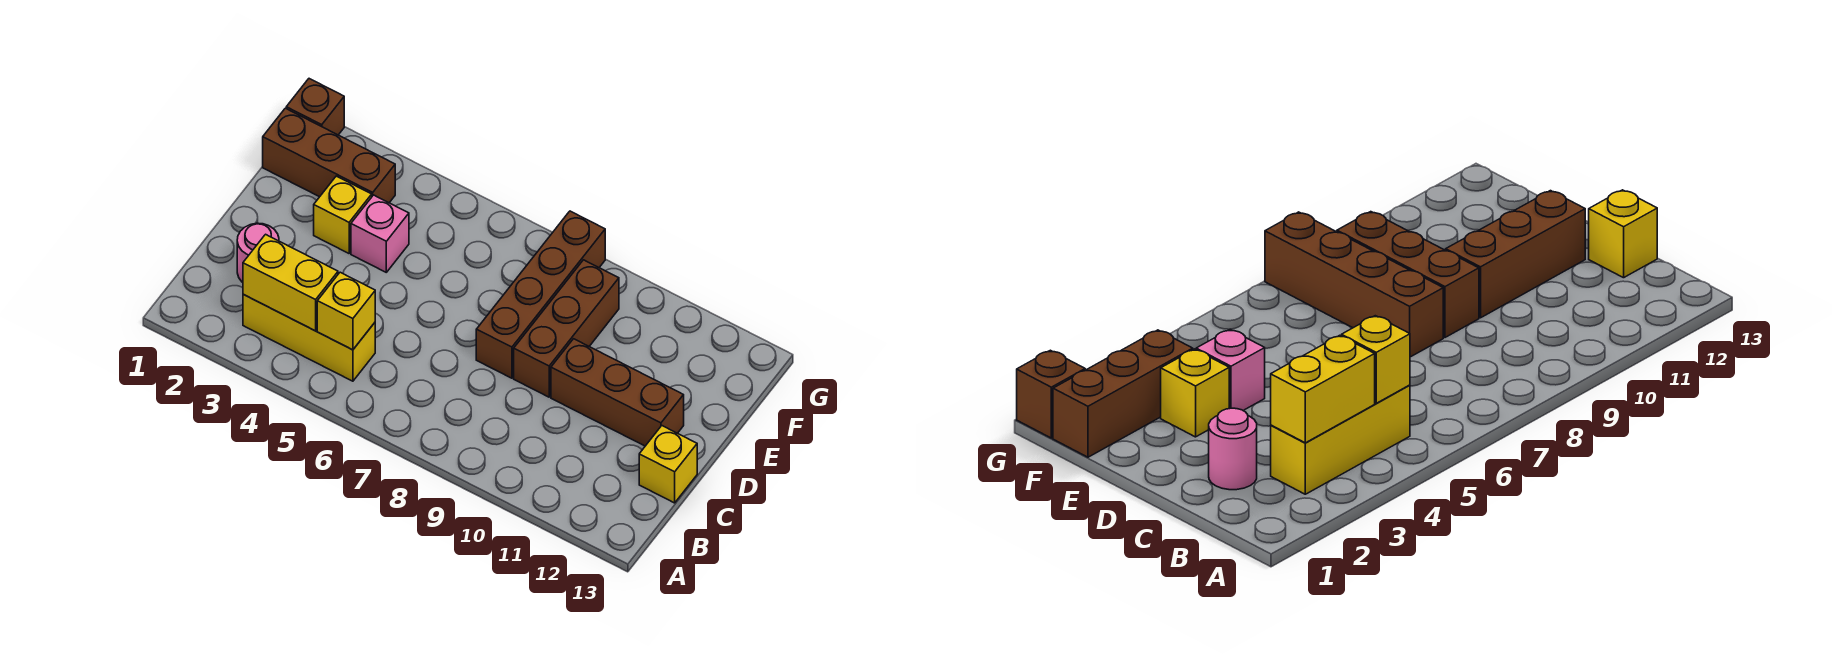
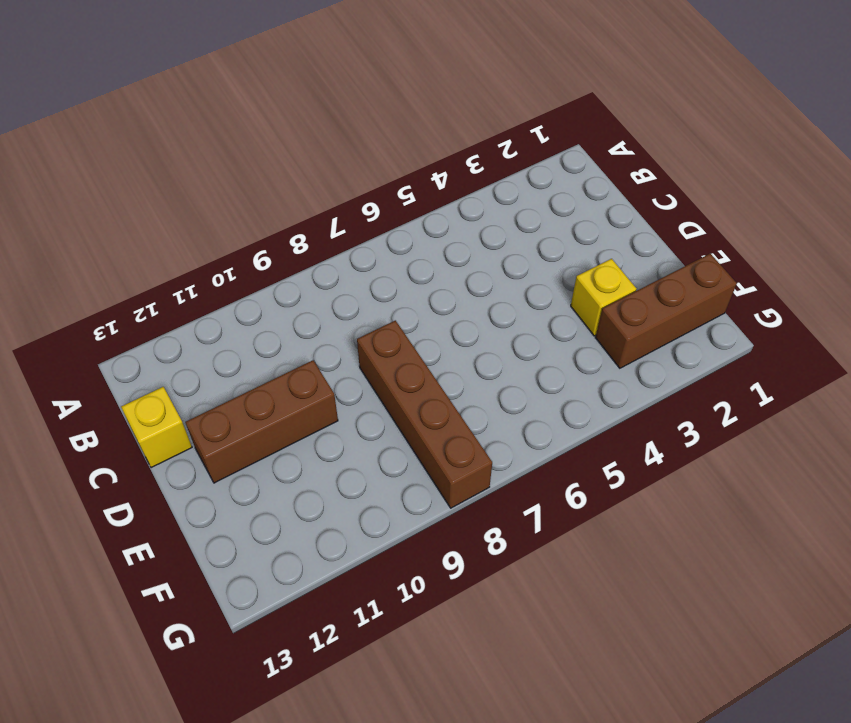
none -> yellow 1x3 brick [243,294,375,381]
none -> pink 1x1 round brick [237,223,279,282]
none -> brown 1x3 brick [514,260,619,397]

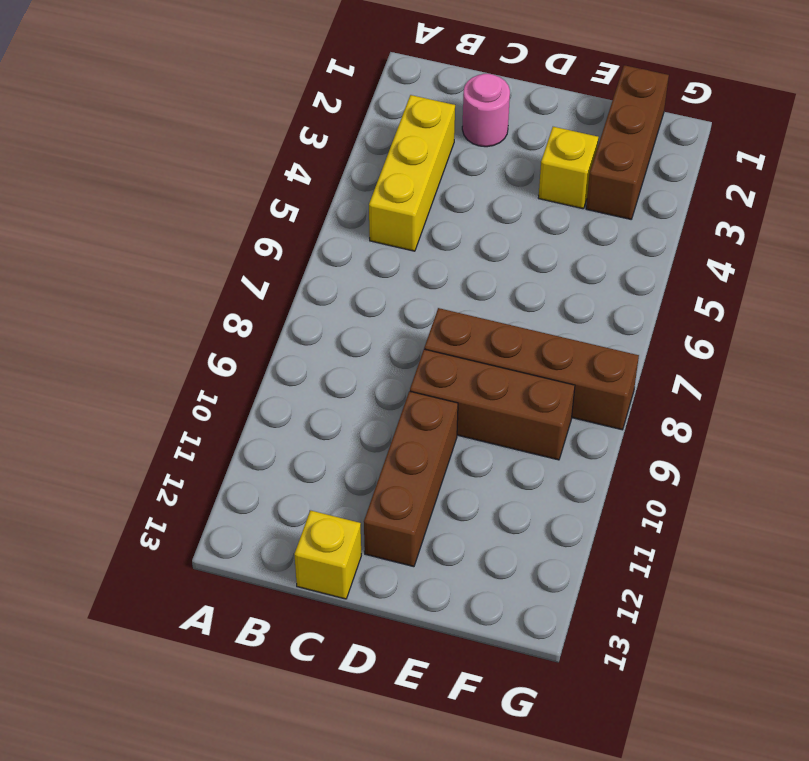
none -> pink 1x1 brick [351,195,409,272]
none -> brown 1x1 brick [286,79,344,135]
none -> yellow 1x2 brick [243,234,338,331]

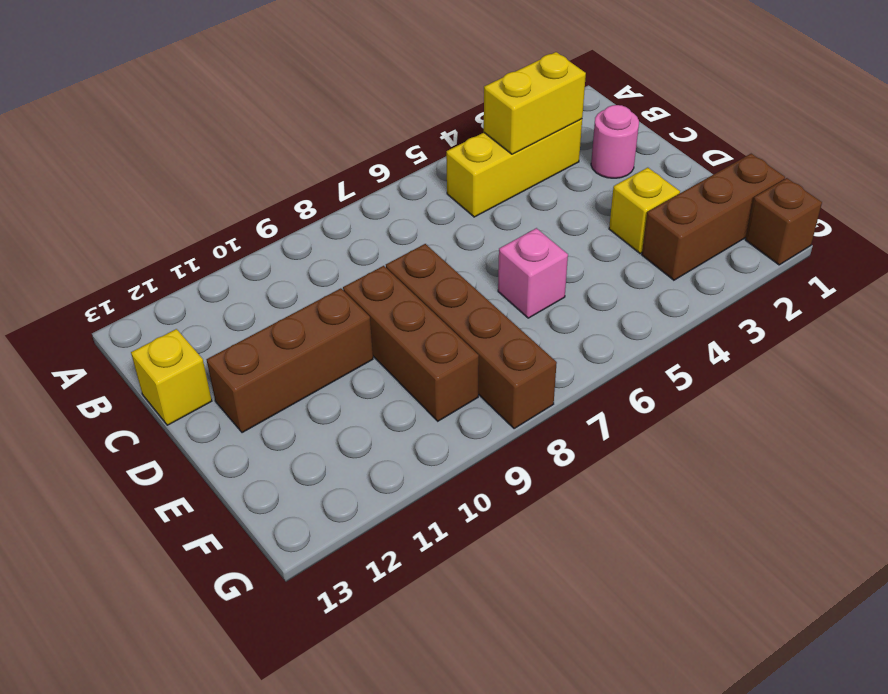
pink 1x1 brick [498,228,568,318] -> pink 1x1 brick moved to [351,195,409,272]
none -> yellow 1x1 brick [317,272,375,350]

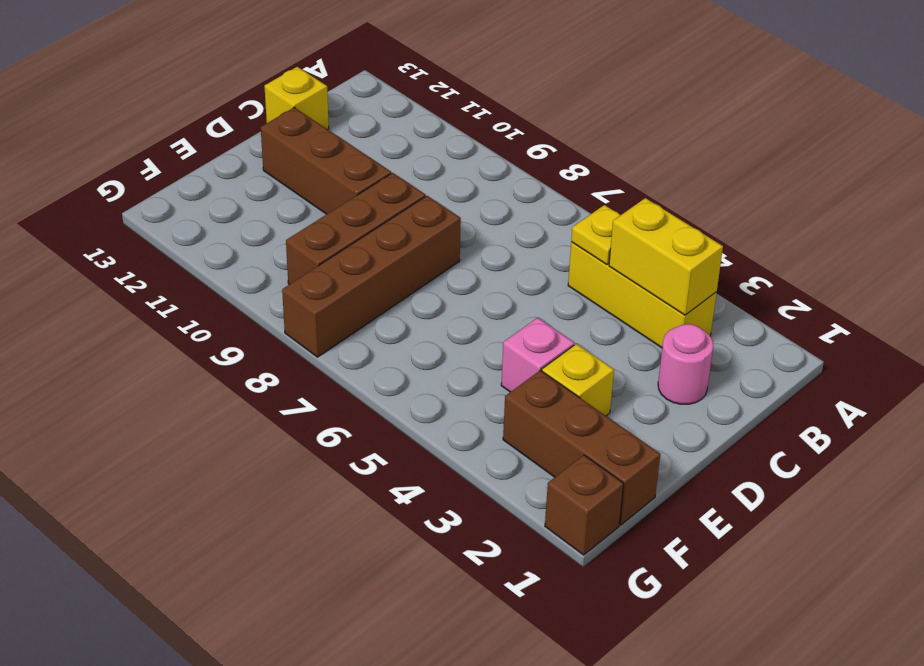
yellow 1x1 plate [571,205,620,265] -> yellow 1x1 brick [317,272,375,350]

